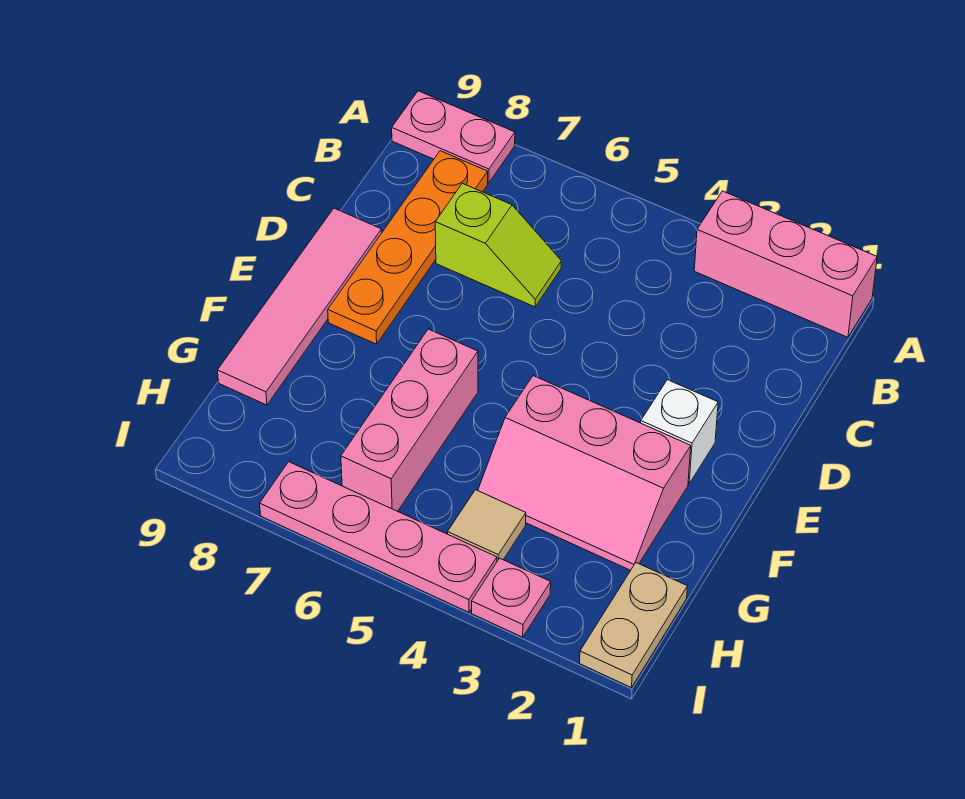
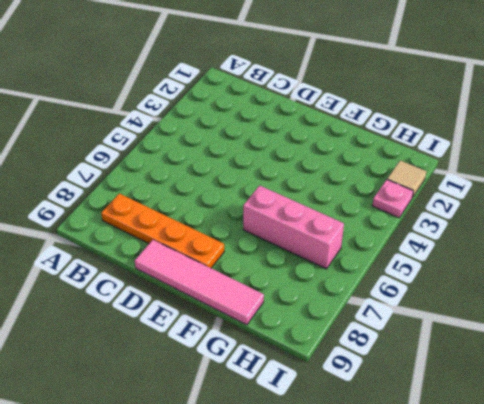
tan 1x1 tile [387,160,426,197] -> tan 1x1 tile moved to [448,490,526,561]
none -> pink 1x3 brick [694,191,877,337]
none -> pink 1x2 plate [392,91,515,183]
none -> lime 1x2 slope [435,183,561,307]

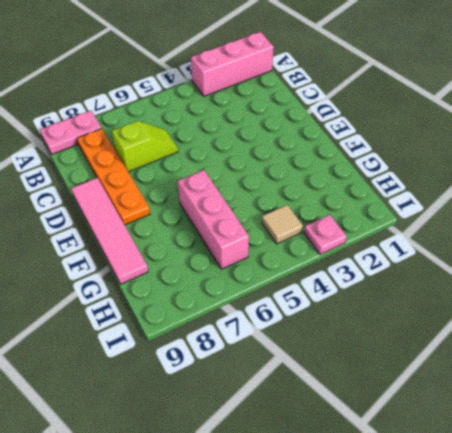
none -> white 1x1 brick [641,380,718,484]
none -> pink 2x3 slope [478,376,691,570]
none -> tan 1x2 plate [580,563,687,688]

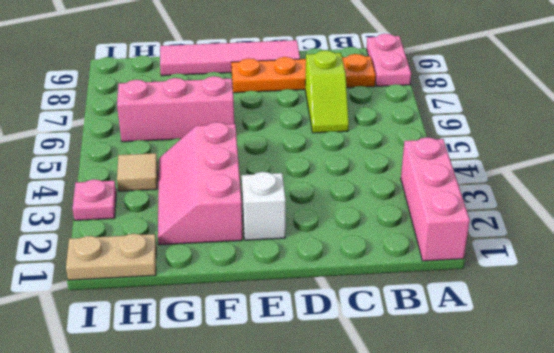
none -> pink 1x4 plate [260,462,497,612]

